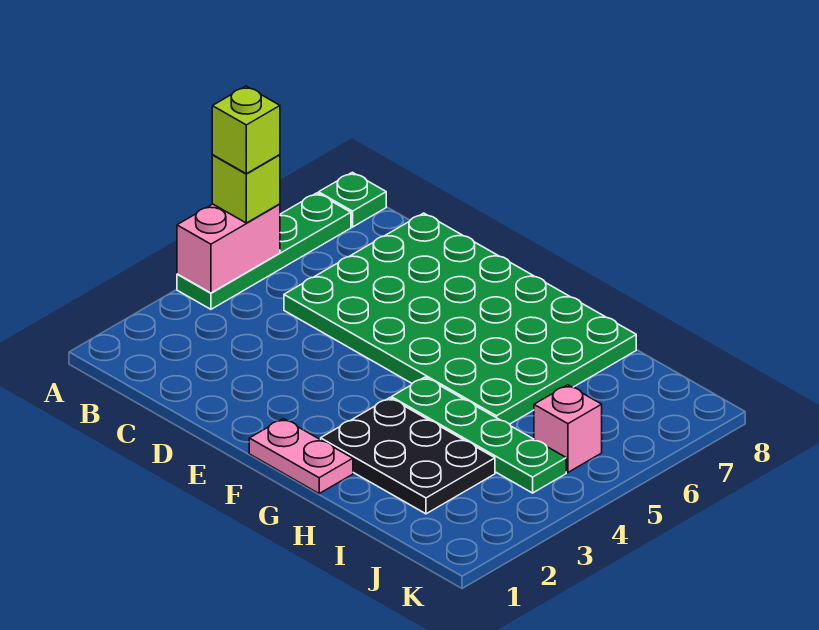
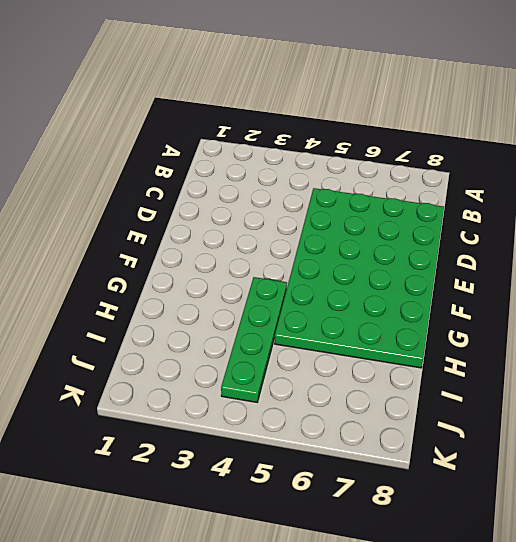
none -> green 1x4 plate [177,193,351,309]
none -> green 1x1 plate [319,172,386,227]

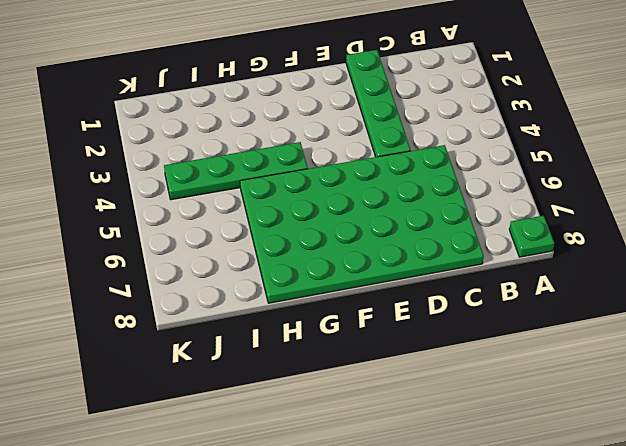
green 1x4 plate [346,50,410,157] -> green 1x4 plate moved to [177,193,351,309]
none -> pink 1x2 plate [249,419,353,493]
none -> black 2x3 plate [321,398,495,514]

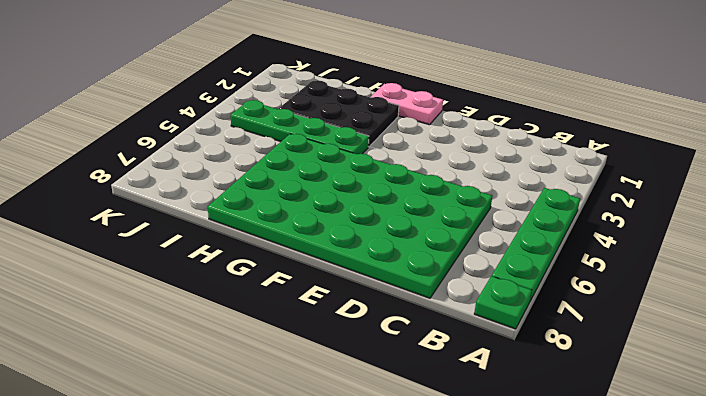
none -> pink 1x1 brick [534,385,602,472]
none -> pink 1x2 brick [177,204,280,293]

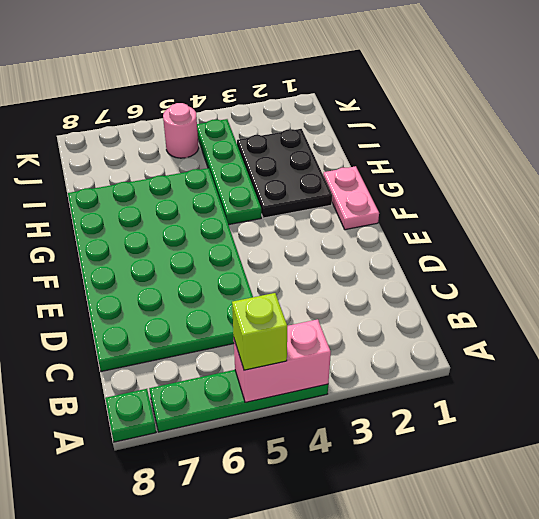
pink 1x1 round brick [163,103,199,158] -> pink 1x1 brick [534,385,602,472]
none -> lime 1x1 brick [212,86,280,174]

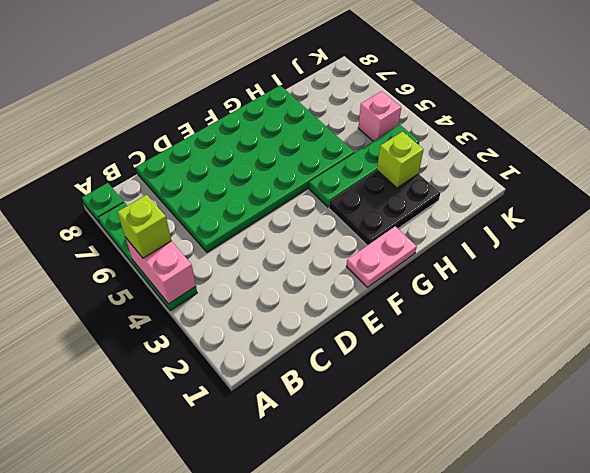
lime 1x1 brick [377,132,424,188] -> lime 1x1 brick moved to [212,86,280,174]

